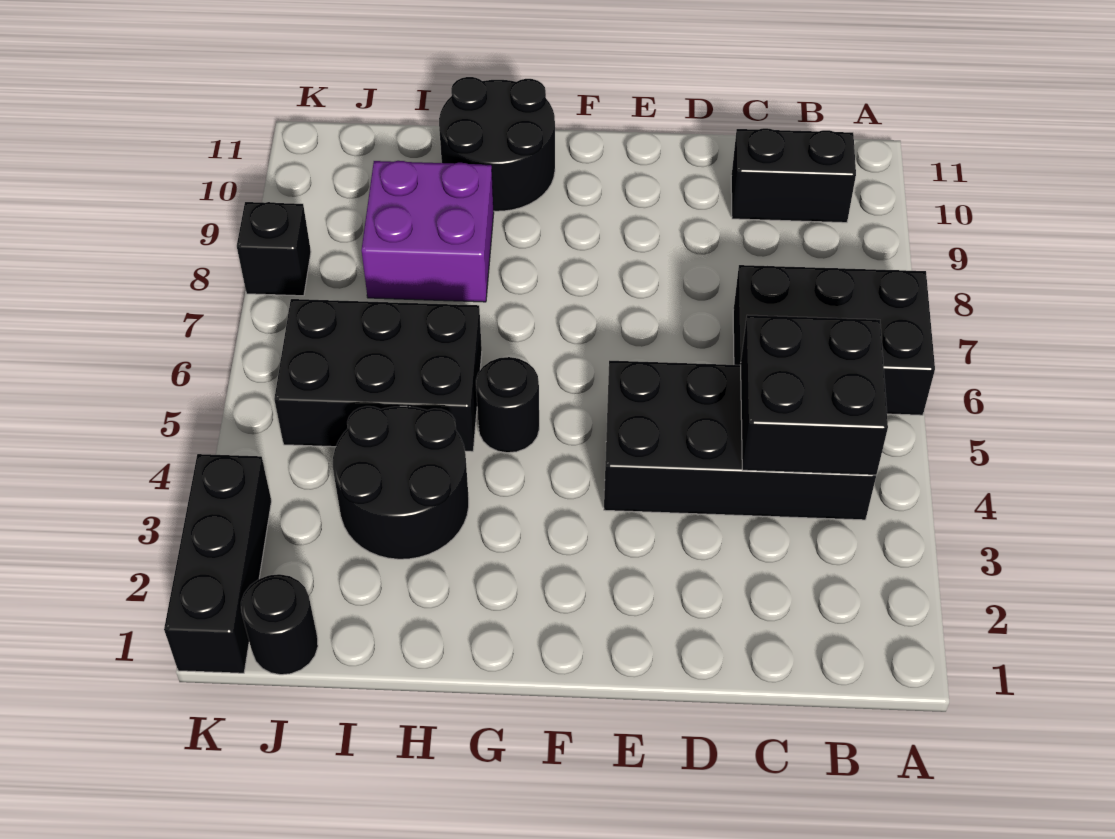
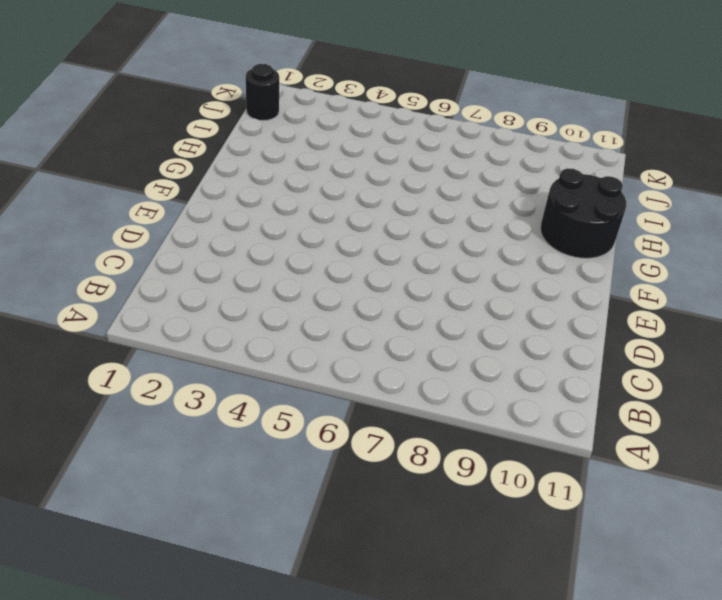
none -> black 2x3 brick [733,265,935,415]
none -> black 2x4 brick [604,361,876,520]
none -> black 1x2 brick [731,128,856,223]

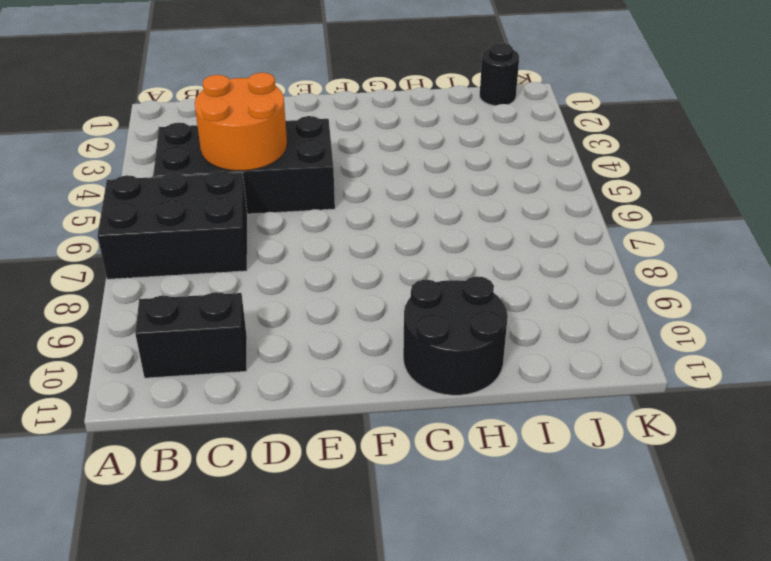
orange 2x2 round brick [195,73,287,171] -> black 2x2 brick [741,315,888,475]
none -> black 1x1 round brick [476,357,539,453]
none -> black 2x2 round brick [333,406,469,559]
none -> black 2x3 brick [274,299,482,452]

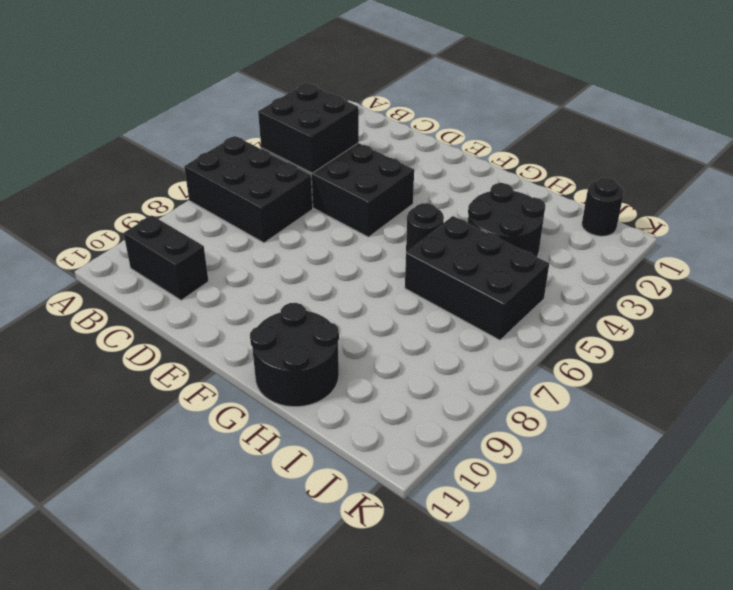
none -> purple 2x2 brick [362,161,494,302]
none -> black 1x3 brick [164,454,271,673]
none -> black 1x1 brick [237,202,311,296]

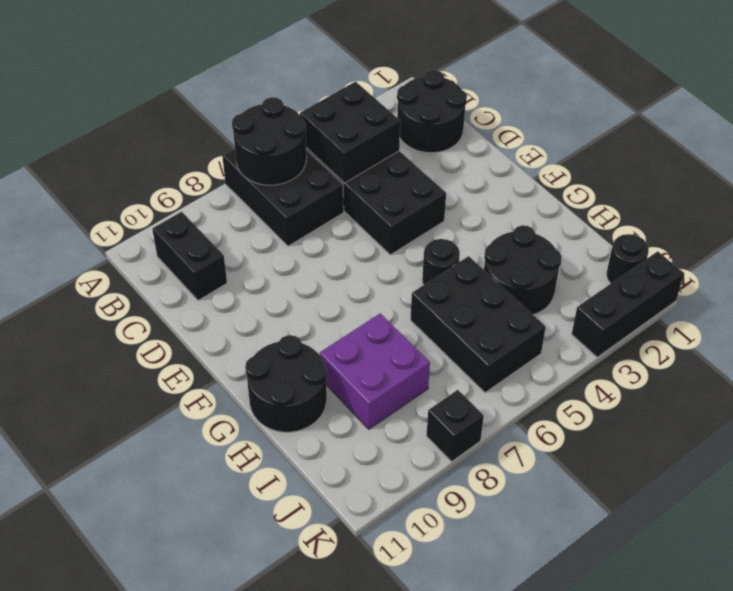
black 2x2 round brick [232,97,307,185] -> none
black 2x2 round brick [397,70,467,153] -> none

